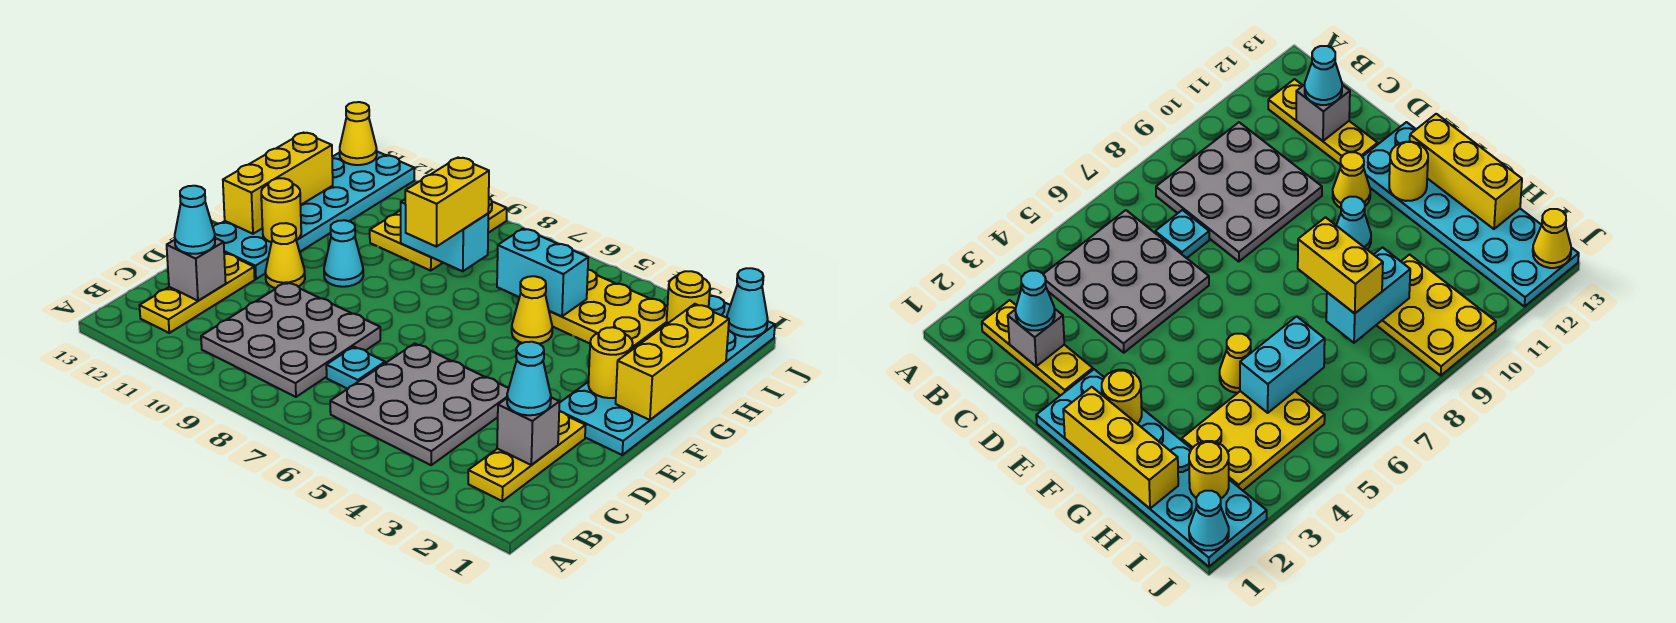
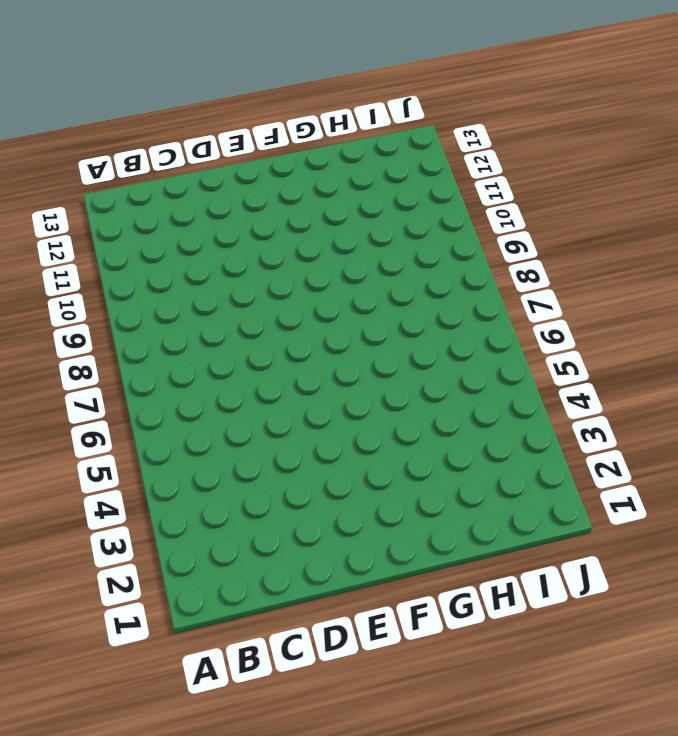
none -> yellow 1x3 plate [468,411,586,501]
none -> grey 3x3 plate [330,344,509,465]
none -> grey 3x3 plate [201,282,380,397]

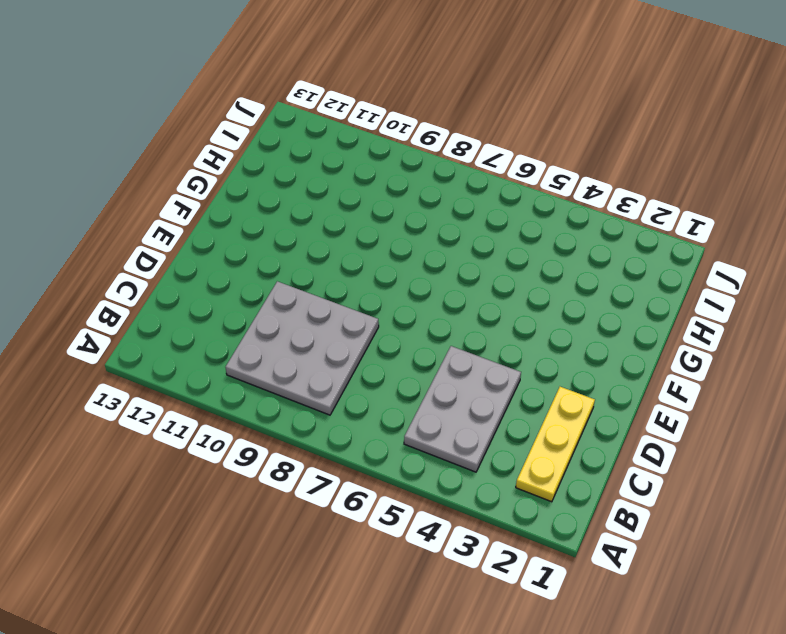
grey 2x3 plate [404,346,521,472] -> grey 3x3 plate [330,344,509,465]
none -> yellow 1x3 plate [139,253,255,333]
none -> cyan 1x1 plate [326,347,385,389]
none -> cyan 2x6 plate [559,296,775,455]

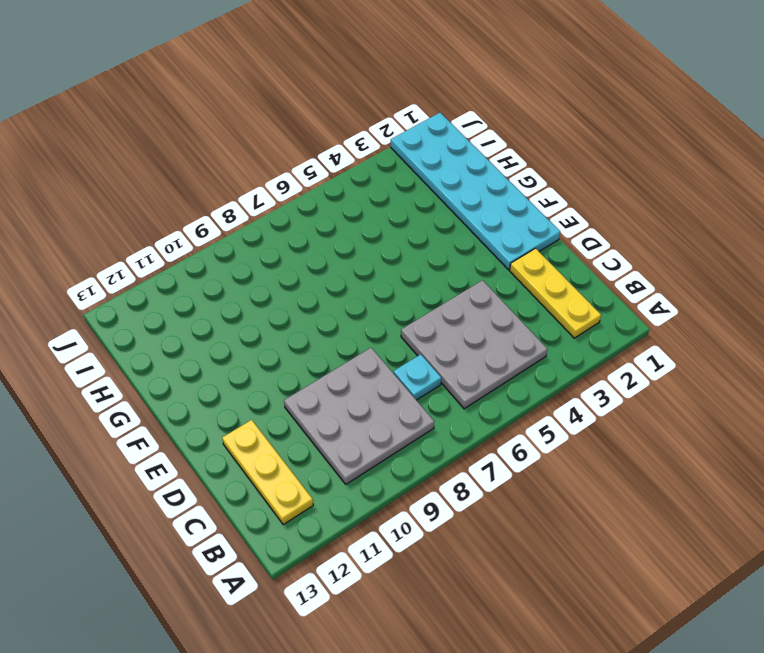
none -> yellow 1x1 cone [265,223,305,288]
none -> cyan 2x6 plate [213,152,414,279]
none -> cyan 1x1 cone [324,220,363,287]

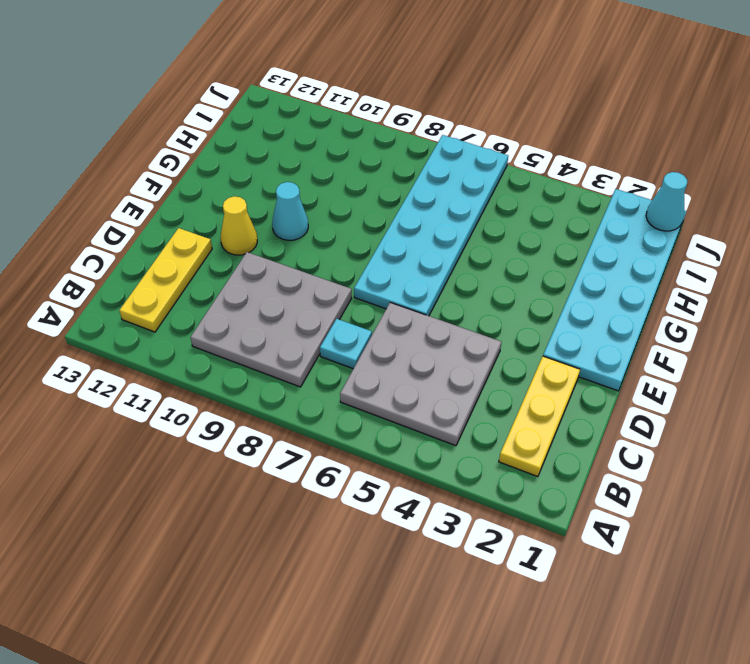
cyan 2x6 plate [354,135,508,316] -> cyan 2x6 plate moved to [213,152,414,279]
none -> yellow 1x1 cone [512,276,552,344]
none -> yellow 2x3 plate [549,270,667,348]
none -> yellow 2x3 plate [370,198,507,271]

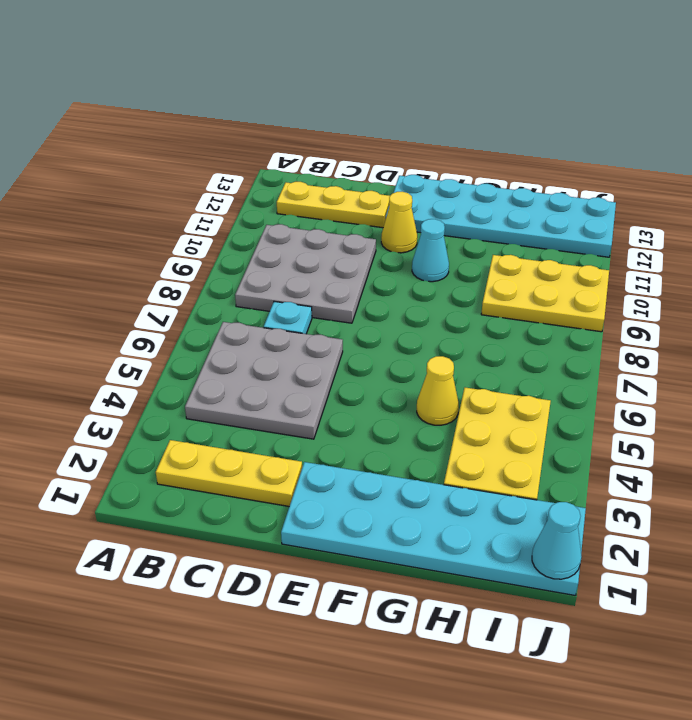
none -> grey 1x1 brick [497,398,559,465]
none -> grey 1x1 brick [167,238,226,301]
none -> yellow 1x3 brick [616,304,729,420]

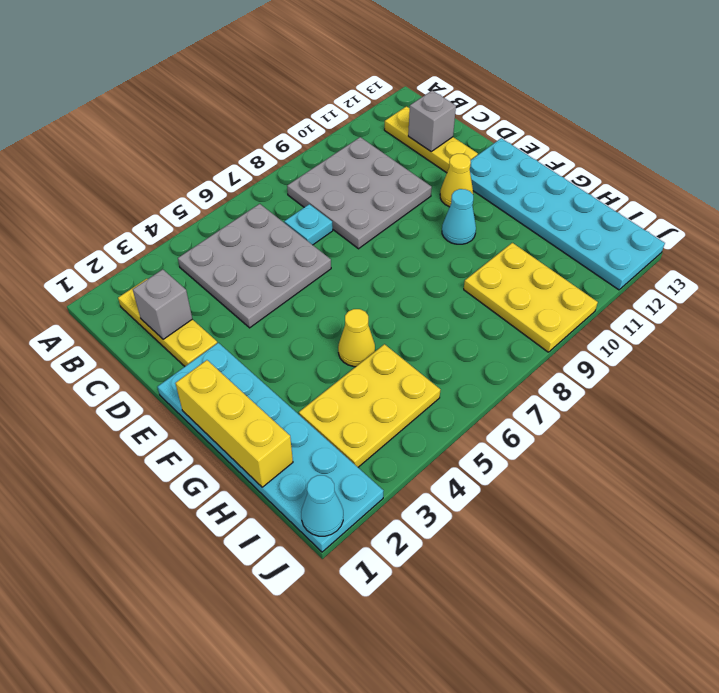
none -> yellow 1x1 round brick [588,327,633,398]
none -> yellow 1x1 round brick [261,178,301,242]
none -> yellow 1x3 brick [223,133,333,234]

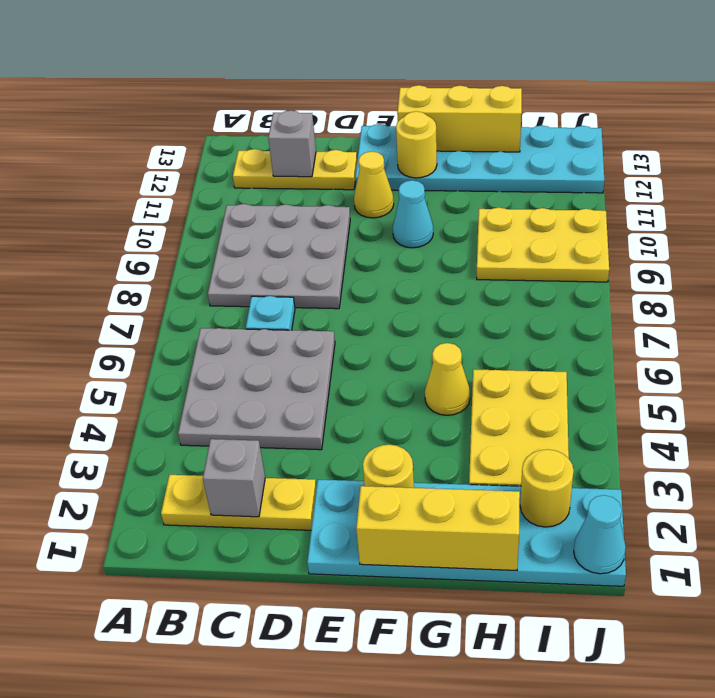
none -> cyan 1x2 brick [497,229,588,316]
none -> cyan 1x2 brick [401,199,488,271]
none -> yellow 1x1 cone [340,102,377,165]

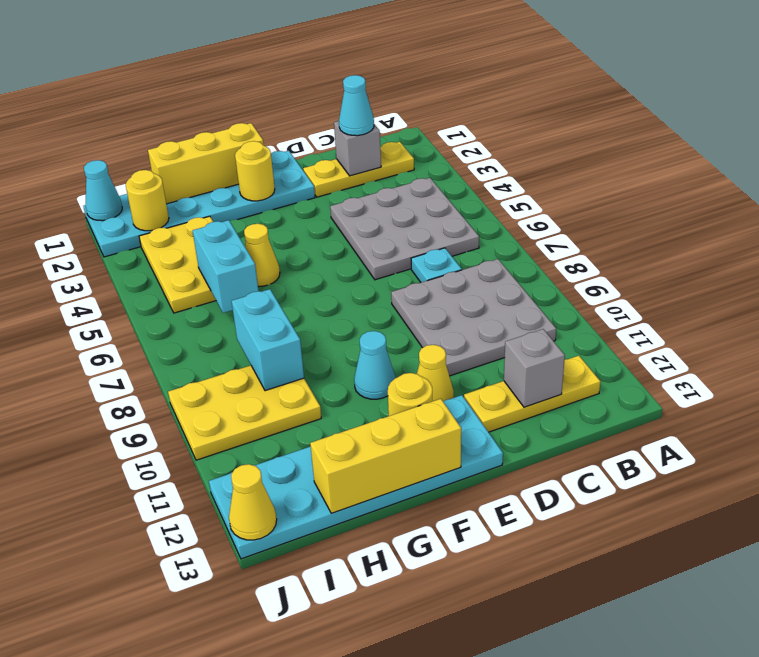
none -> cyan 1x1 cone [175,186,215,254]
none -> yellow 1x2 brick [405,158,489,247]

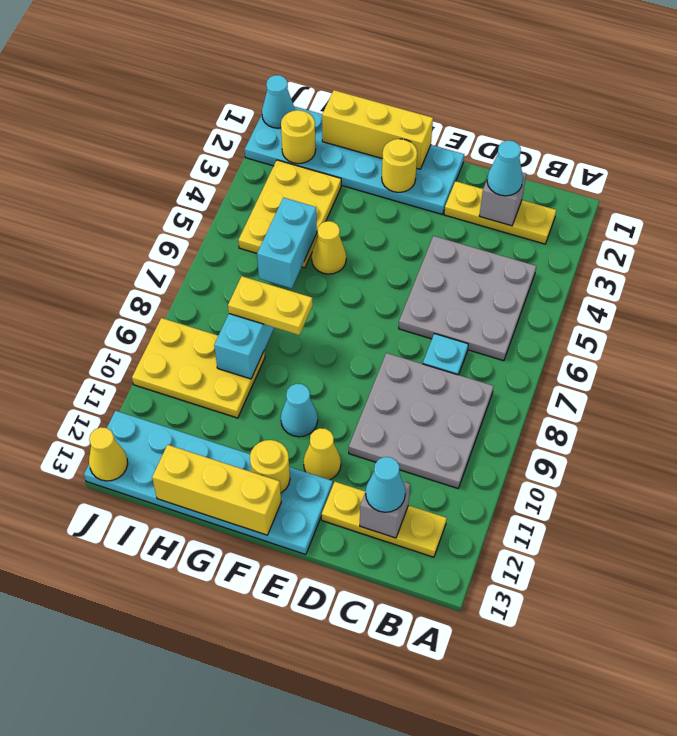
yellow 1x2 plate [228,276,313,335] -> yellow 1x2 brick [405,158,489,247]

